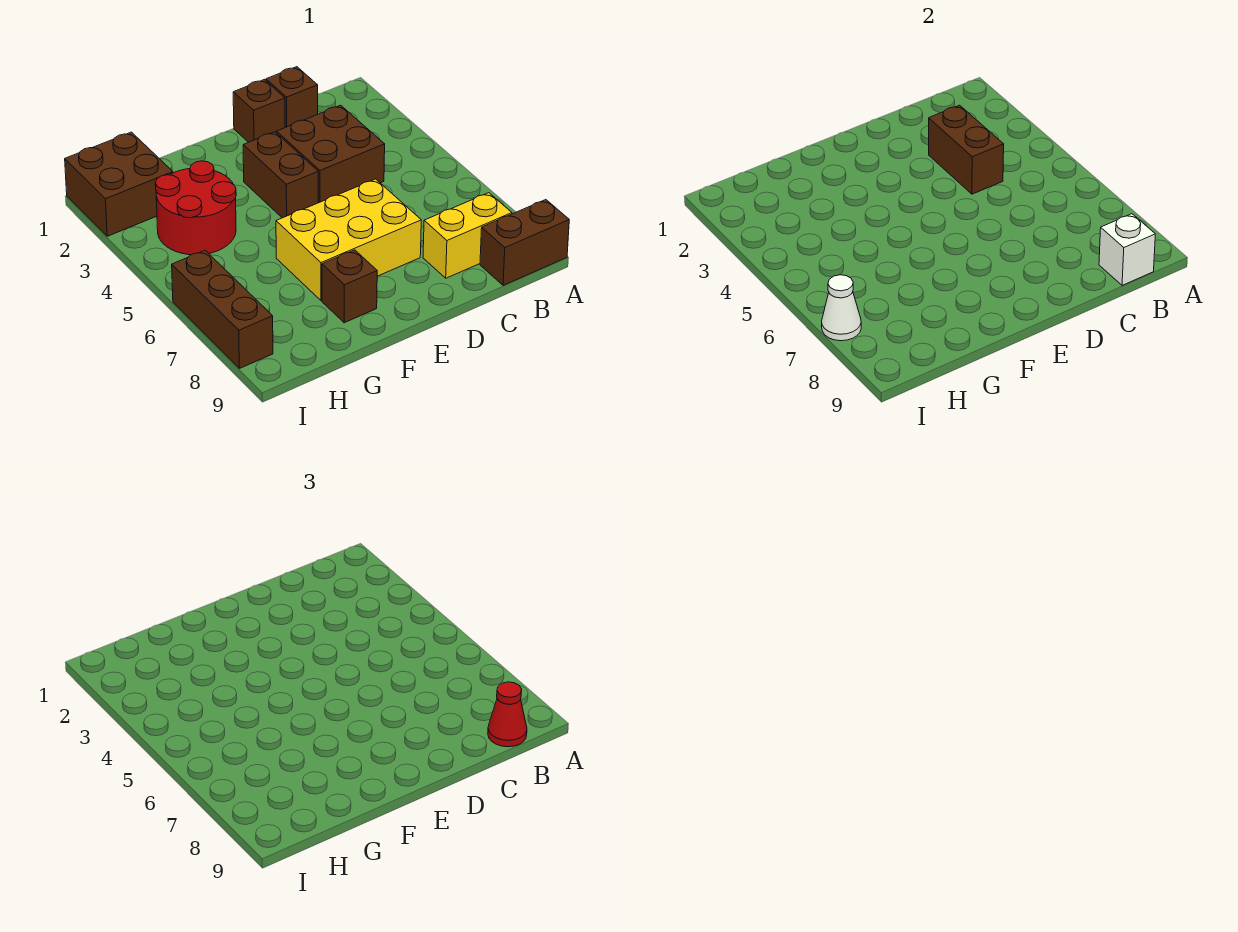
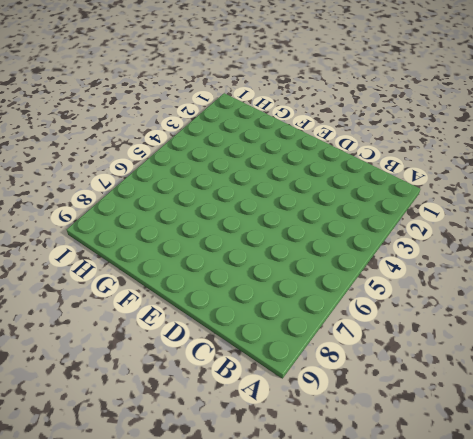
none -> brown 1x2 brick [480,200,569,285]
none -> yellow 1x2 brick [423,193,512,278]
none -> brown 1x1 brick [266,67,318,127]

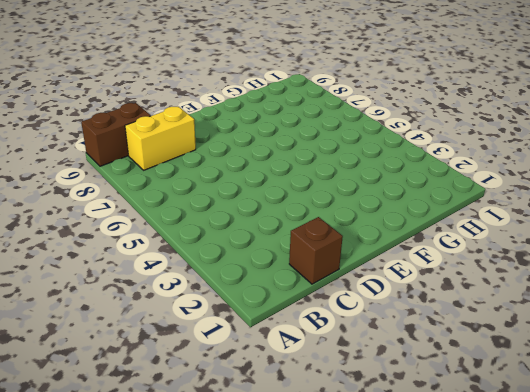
none -> brown 2x2 brick [277,105,385,203]
none -> brown 1x1 brick [233,80,285,142]
none -> yellow 2x3 brick [276,179,421,300]

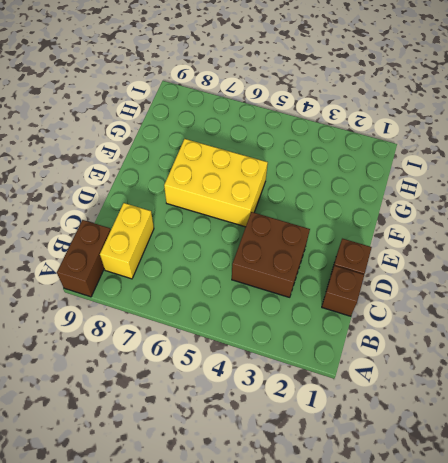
yellow 2x3 brick [164,139,268,227] -> yellow 2x3 brick turned to [276,179,421,300]
none -> brown 1x2 brick [243,132,318,218]
none -> brown 1x1 brick [322,250,377,323]
none -> red 2x2 round brick [155,161,236,255]

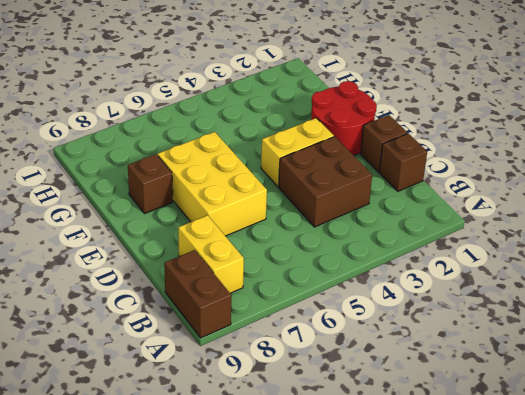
red 2x2 round brick [311,81,377,155] -> red 2x2 round brick moved to [155,161,236,255]
yellow 1x2 brick [261,118,334,187] -> brown 1x2 brick [243,132,318,218]
none -> brown 2x2 brick [65,132,173,236]
none -> brown 1x3 brick [172,250,273,368]
none -> white 1x1 brick [1099,214,1155,285]

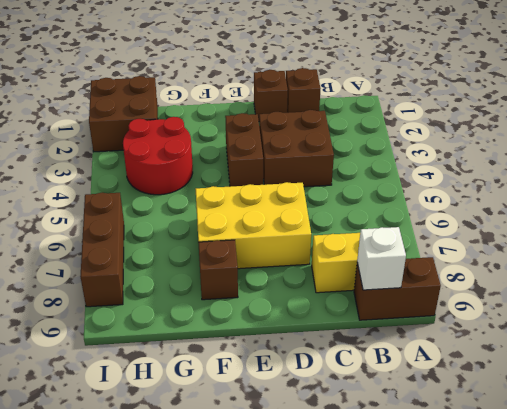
none -> brown 1x2 brick [929,105,1004,194]
none -> white 1x1 cone [822,275,861,341]
none -> red 1x1 cone [488,682,527,747]

